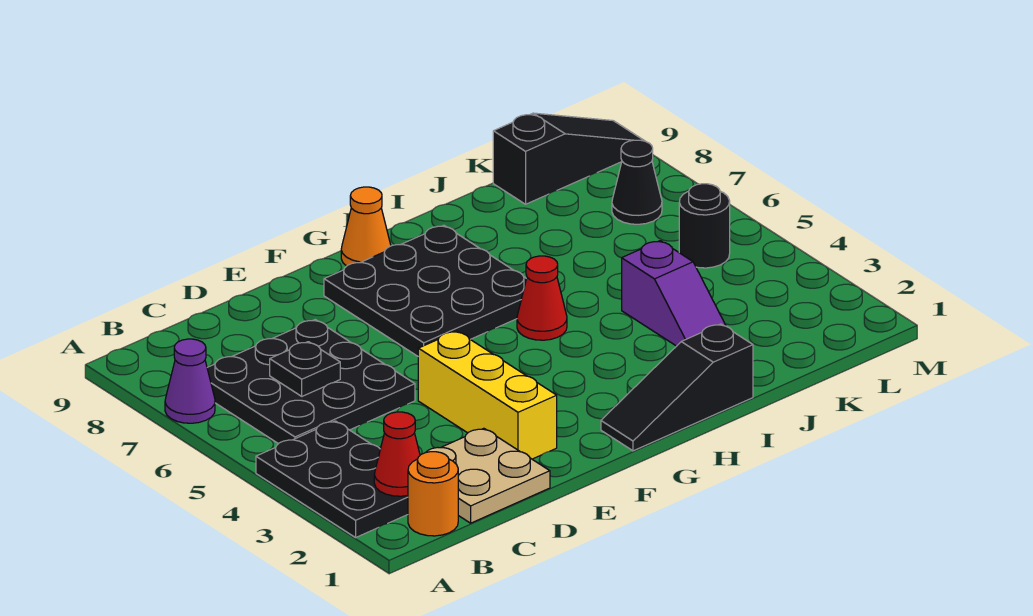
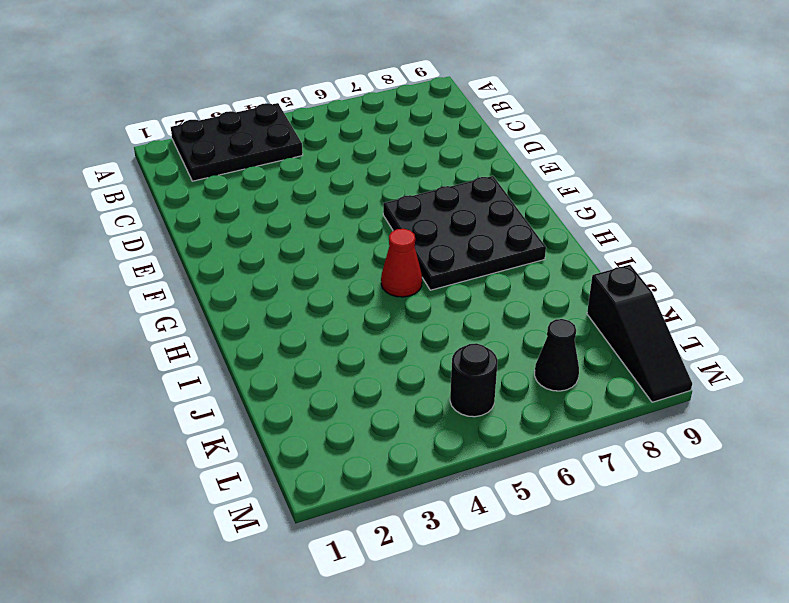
none -> purple 1x1 cone [165,339,215,423]
none -> orange 1x1 round brick [408,452,458,536]
none -> black 3x3 plate [207,320,415,444]

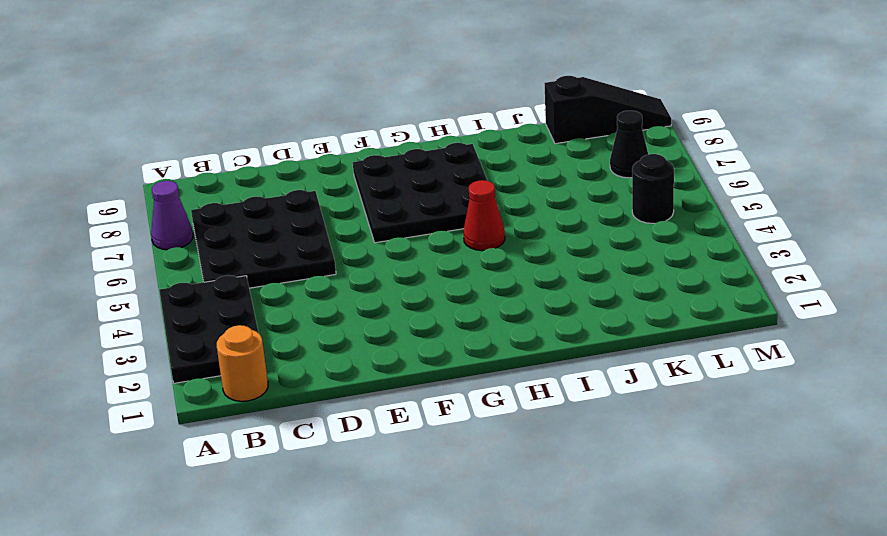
none -> tan 2x2 plate [427,428,550,523]
none -> yellow 1x3 brick [418,331,557,459]
none -> black 1x3 slope [601,324,753,451]

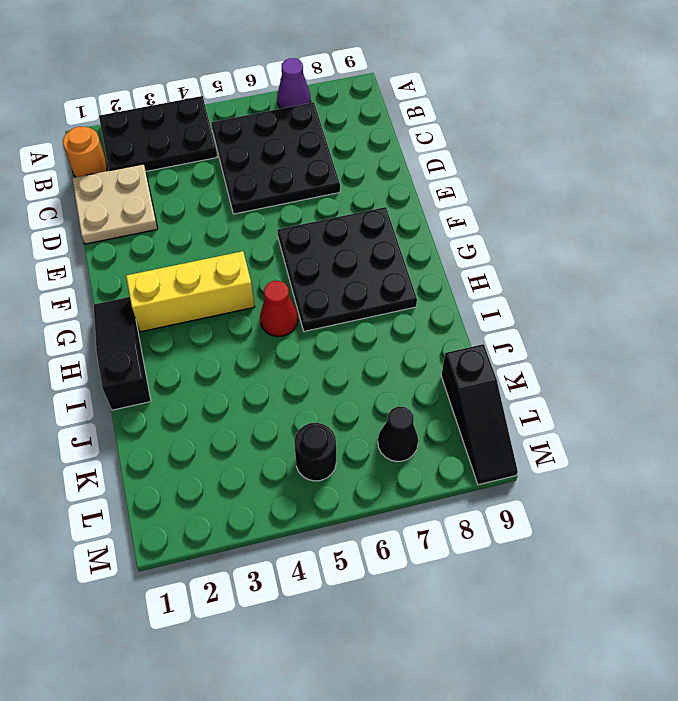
yellow 1x3 brick [126,251,255,332] -> yellow 1x3 brick moved to [418,331,557,459]
none -> orange 1x1 cone [341,187,391,266]
none -> purple 1x2 slope [622,241,726,346]
none -> red 1x1 cone [374,412,420,496]

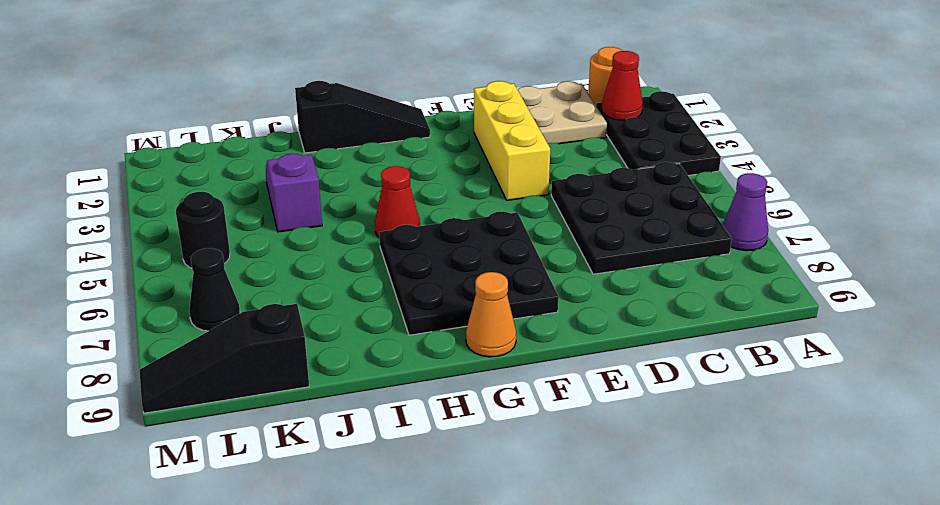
none -> black 1x1 plate [270,342,340,396]

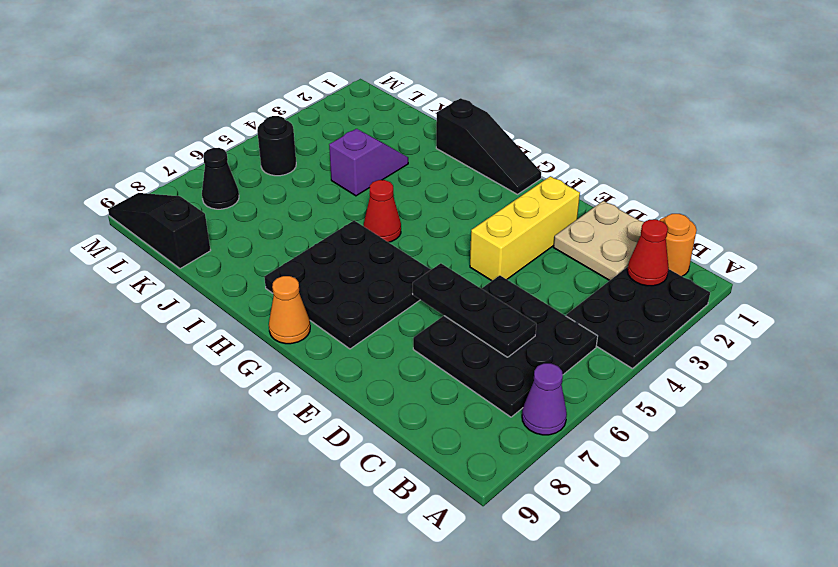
black 1x3 plate [413,263,536,357] -> black 1x1 plate [270,342,340,396]

